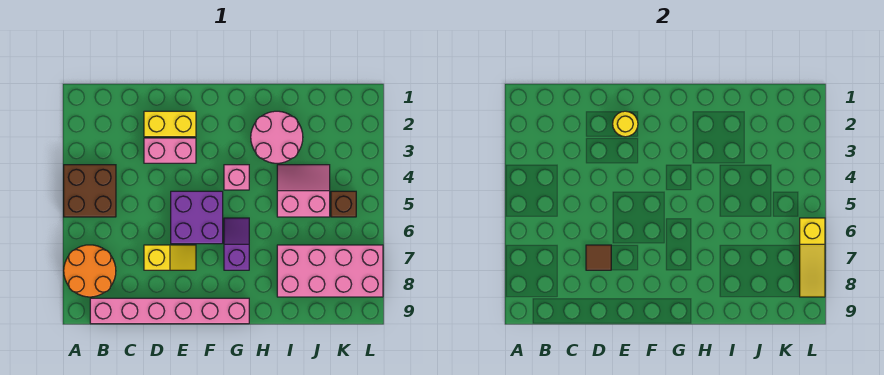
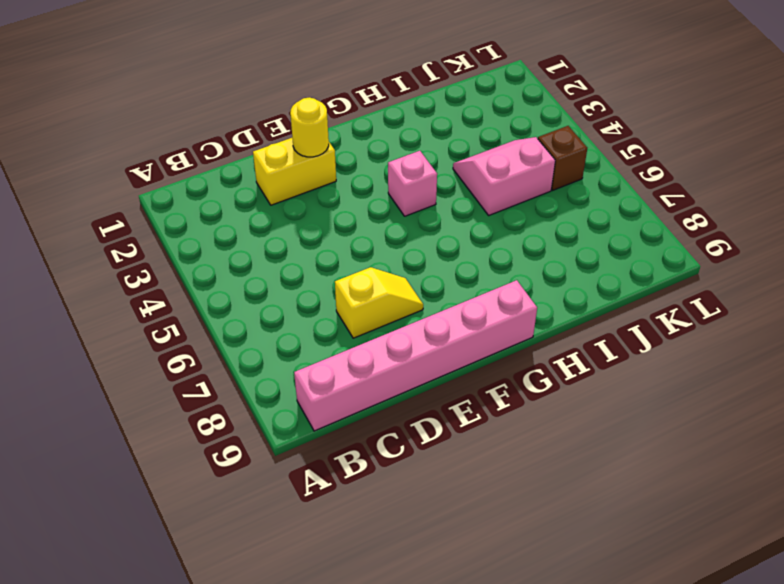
none -> brown 2x2 brick [64,165,116,217]
none -> orange 2x2 round brick [64,245,116,297]
none -> pink 1x2 brick [144,138,196,163]

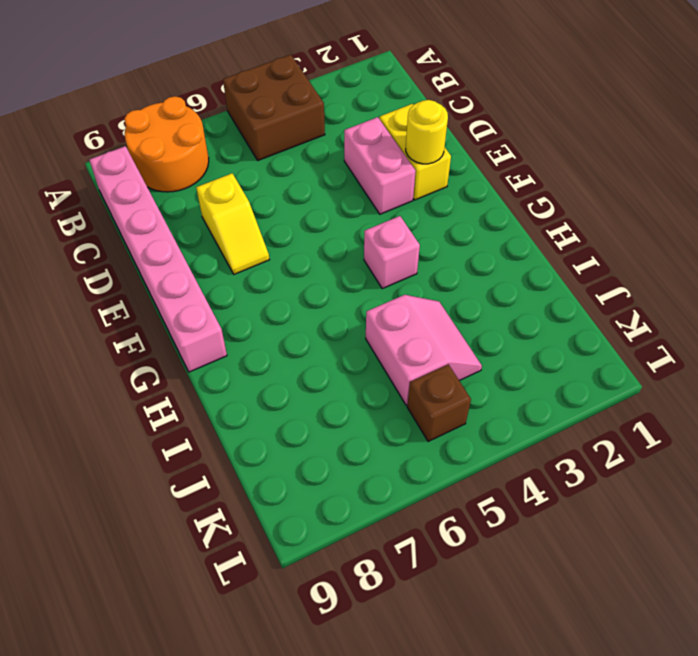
none -> purple 2x2 brick [171,191,223,244]
none -> purple 1x2 slope [224,218,249,270]
none -> pink 2x2 round brick [251,111,303,163]

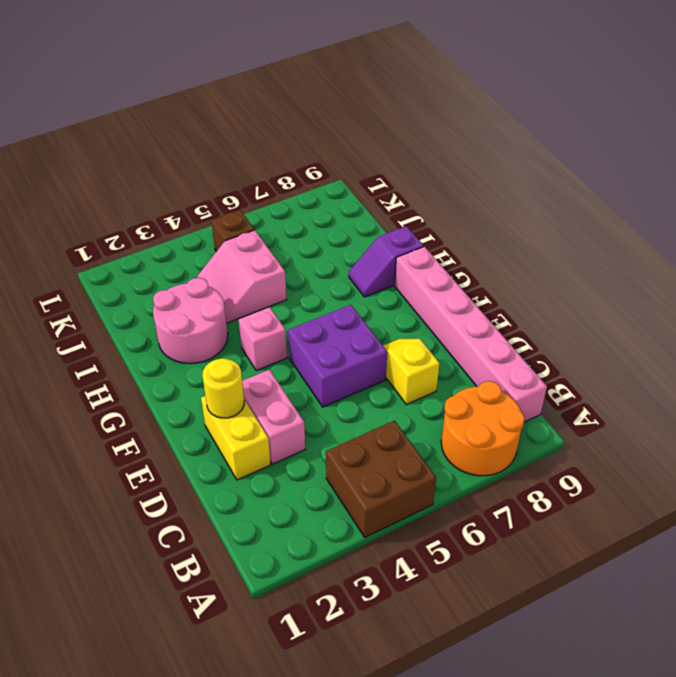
purple 1x2 slope [349,226,424,297] -> purple 1x2 slope moved to [224,218,249,270]
none -> pink 2x4 brick [277,245,383,297]
none -> brown 1x1 tile [586,245,611,270]
none -> yellow 1x3 slope [800,218,825,297]

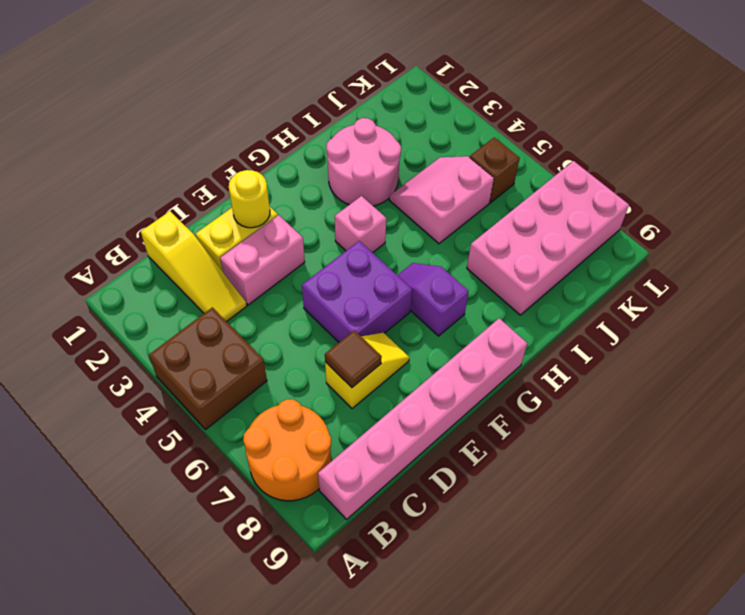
yellow 1x3 slope [141,211,247,322] -> yellow 1x3 slope moved to [800,218,825,297]

